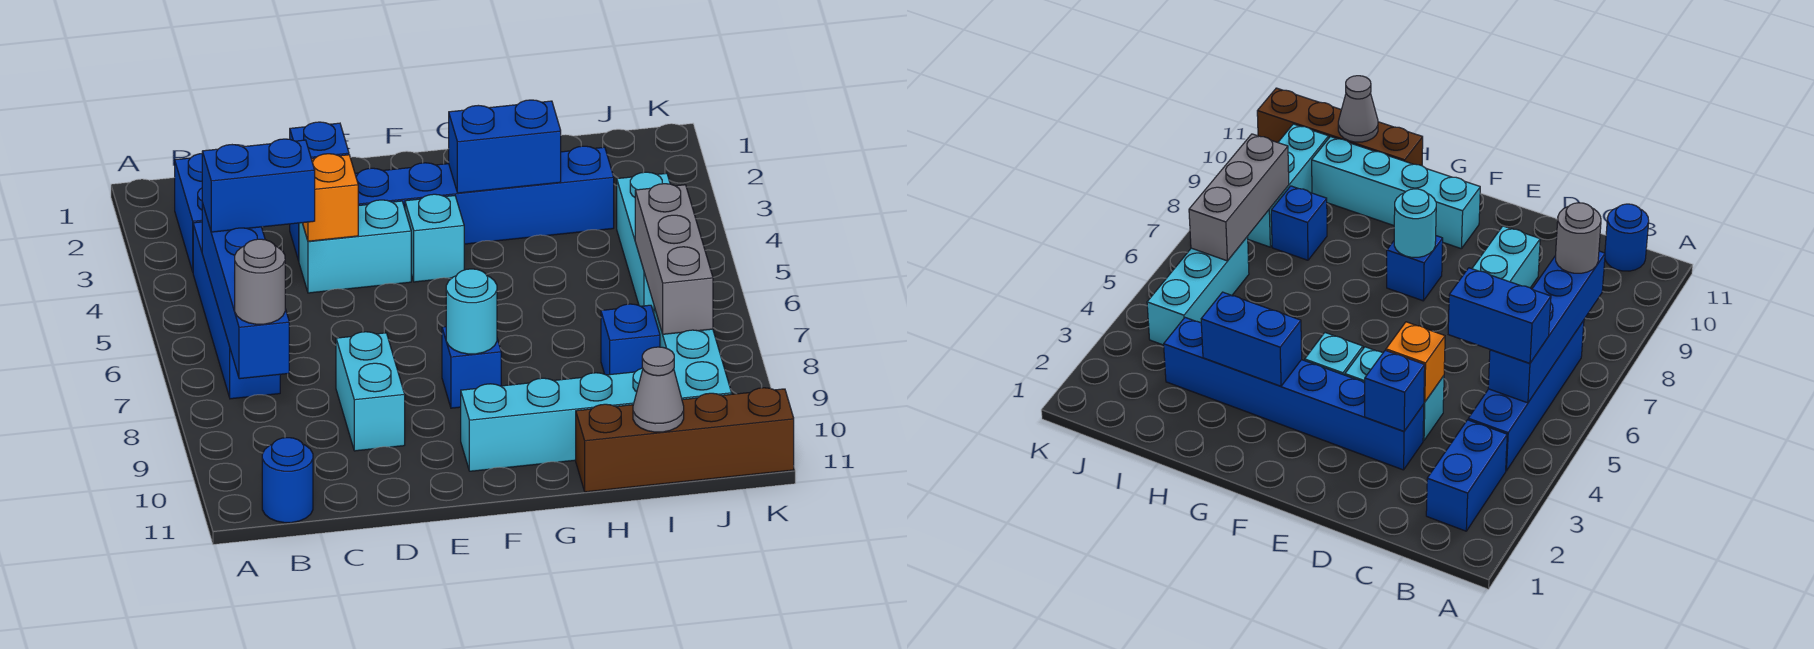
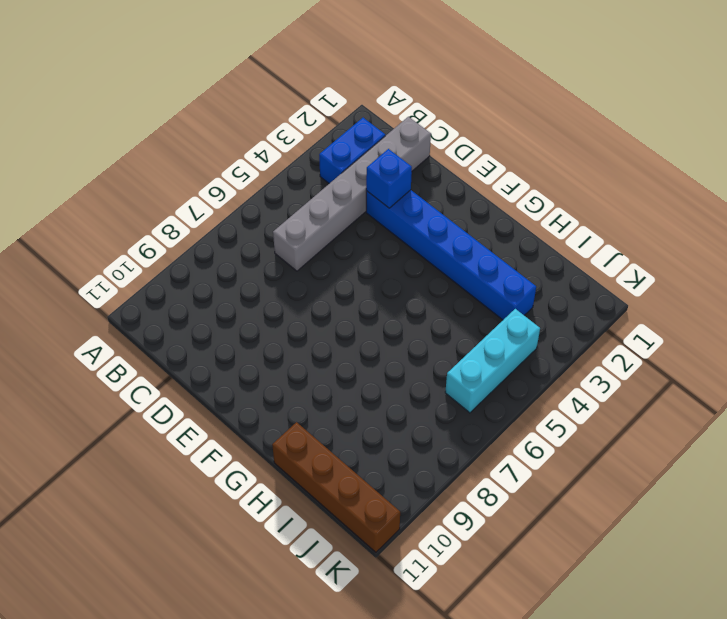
grey 1x6 brick [273,117,431,271] -> none
none -> blue 1x4 brick [193,222,280,399]
none -> blue 1x1 round brick [262,438,313,523]
none -> cyan 1x2 brick [299,200,411,293]

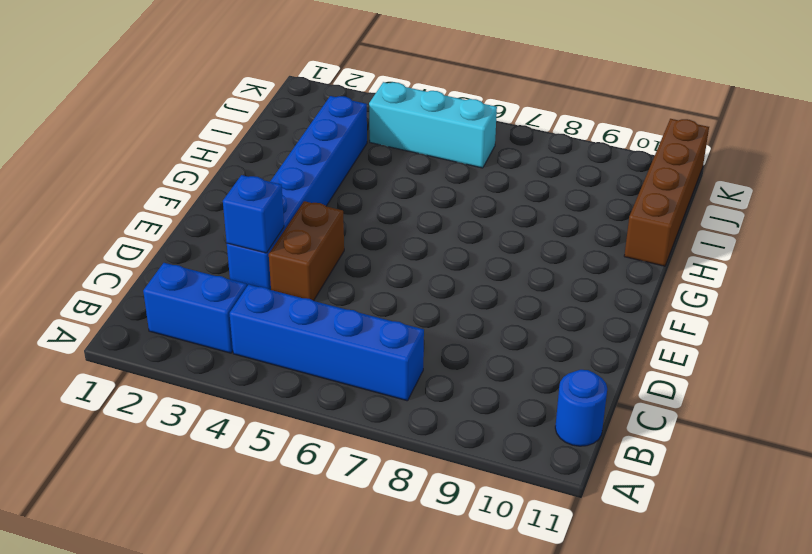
brown 1x2 brick [269,201,344,301] -> cyan 1x2 brick [299,200,411,293]
none -> cyan 1x2 brick [336,332,405,451]
none -> cyan 1x1 brick [405,194,464,282]
none -> blue 1x1 brick [442,327,501,408]

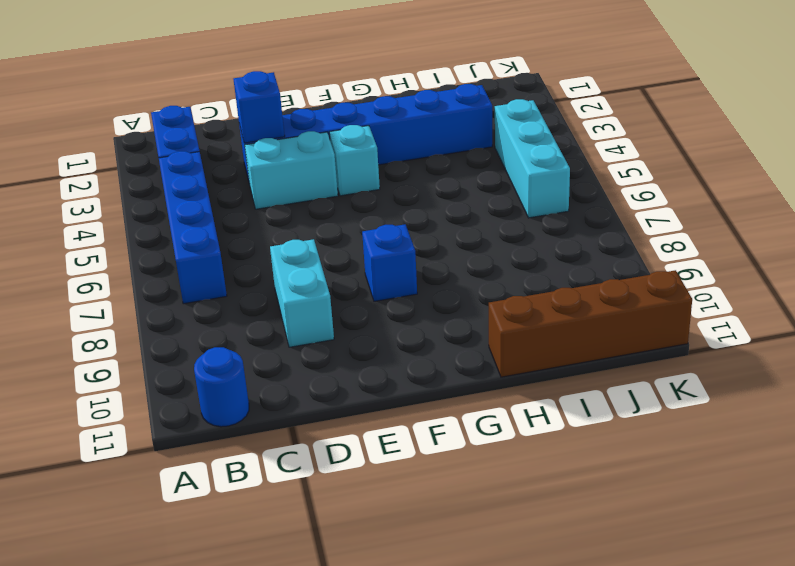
none -> cyan 1x4 brick [461,368,643,471]
none -> blue 1x1 brick [601,304,660,375]
none -> cyan 1x3 brick [654,307,732,400]

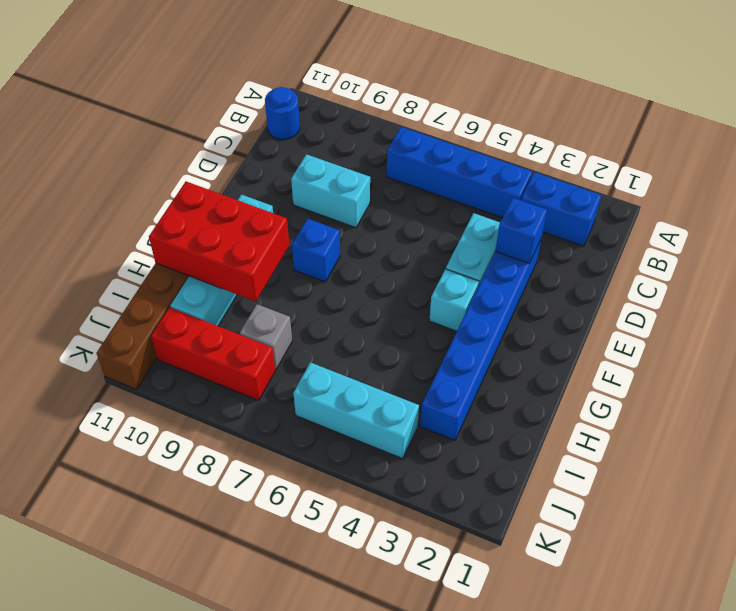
red 2x3 brick [149,182,289,302] -> none
grey 1x1 brick [240,304,292,369] -> blue 1x1 brick [601,304,660,375]
red 1x3 brick [151,307,275,400] -> cyan 1x3 brick [654,307,732,400]
none -> blue 1x4 brick [202,203,289,379]
none -> orange 1x1 brick [303,154,358,241]
none -> cyan 1x1 round brick [446,269,497,354]

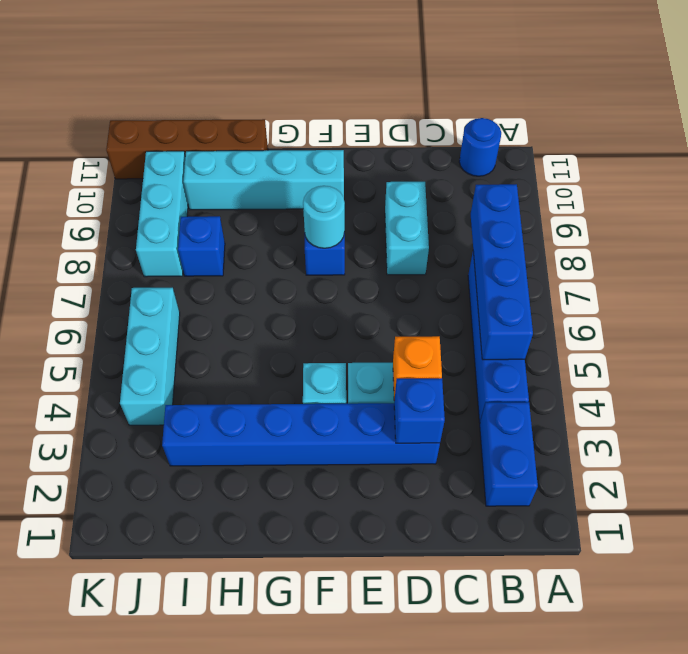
none -> blue 1x2 brick [449,100,561,193]
none -> grey 1x1 cone [633,347,684,432]
none -> grey 1x3 brick [635,184,713,334]

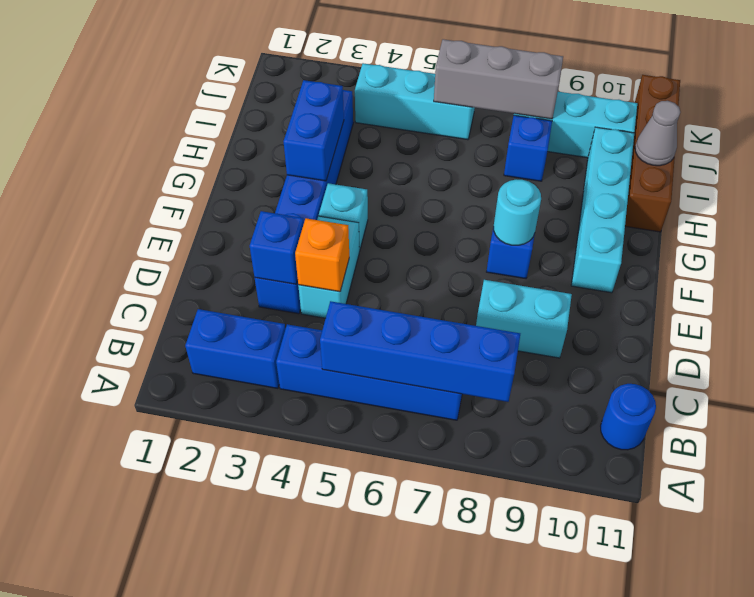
none -> blue 1x2 brick [202,139,315,232]
none -> grey 1x1 round brick [235,239,285,324]

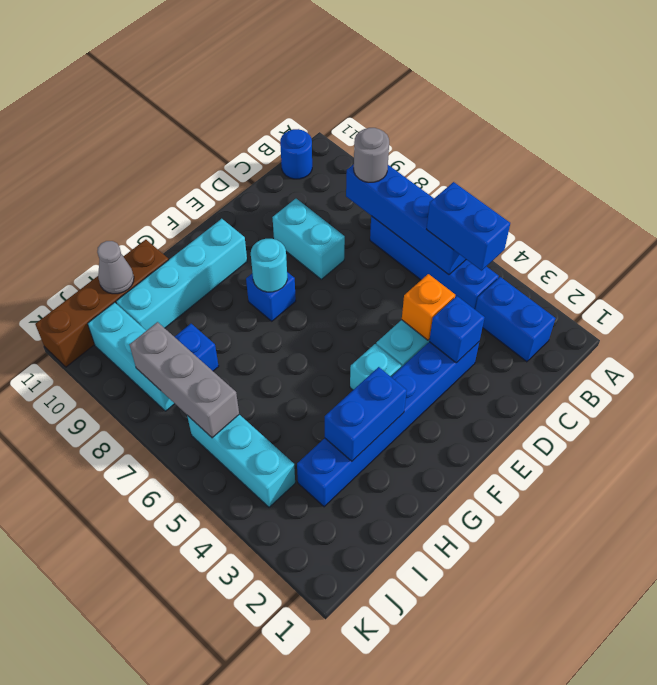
blue 1x2 brick [427,182,510,271] -> blue 1x2 brick turned to [202,139,315,232]

